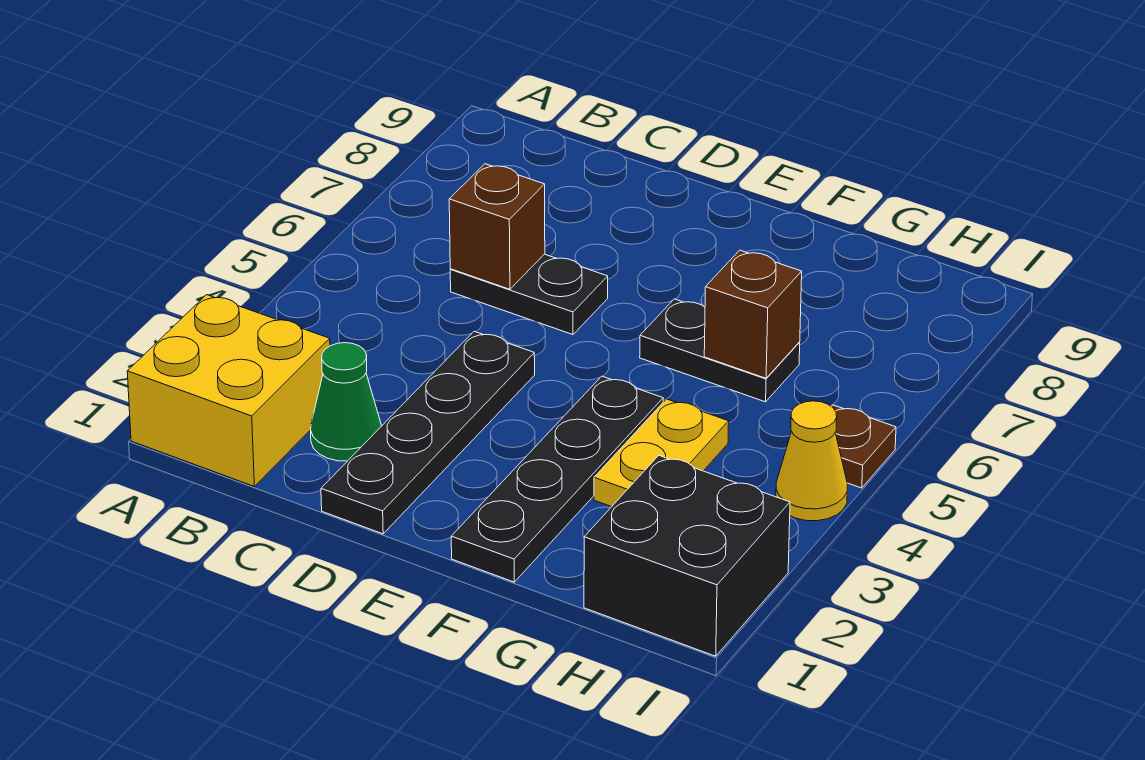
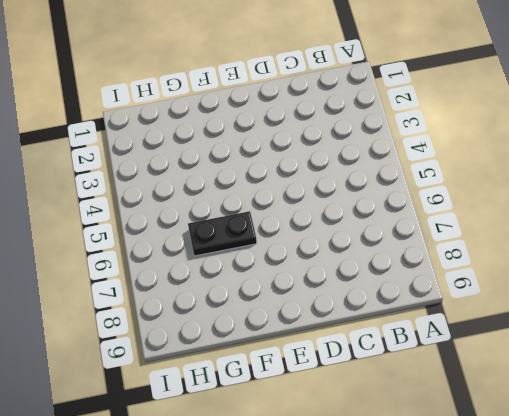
none -> yellow 2x2 brick [127,295,330,486]
none -> green 1x1 cone [311,343,381,461]
none -> black 1x2 plate [450,254,608,335]

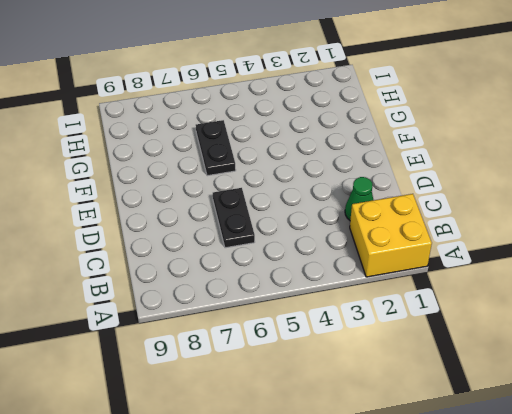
none -> black 1x4 plate [321,331,535,534]
none -> black 1x4 plate [451,376,663,582]
none -> yellow 1x2 plate [594,399,729,507]

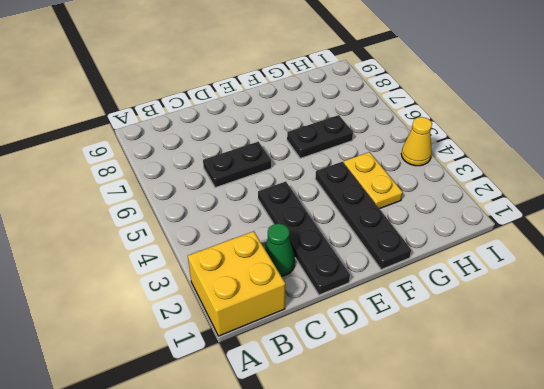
none -> black 2x2 brick [584,456,790,656]
none -> brown 1x1 plate [832,405,896,488]
none -> brown 1x1 brick [449,164,545,289]

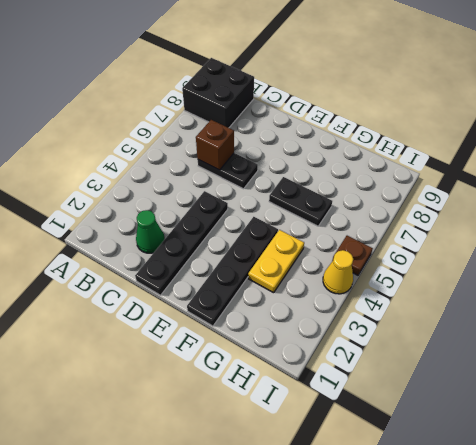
black 2x2 brick [182,58,254,128] -> black 2x2 brick moved to [584,456,790,656]
none -> yellow 2x2 brick [127,295,330,486]
none -> brown 1x1 brick [704,250,802,378]

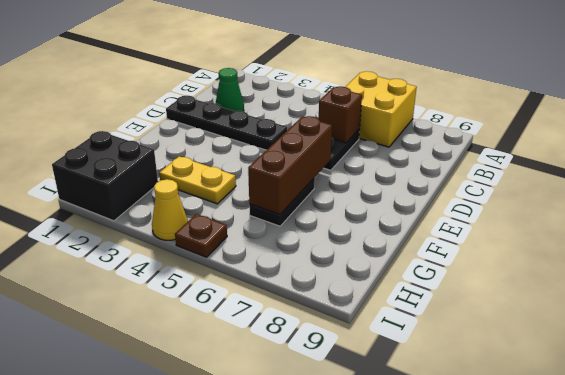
yellow 2x2 brick [346,71,417,147] -> yellow 2x2 brick moved to [127,295,330,486]
brown 1x3 brick [248,116,332,214] -> brown 1x1 brick [704,250,802,378]
none -> black 1x4 plate [451,376,663,582]

